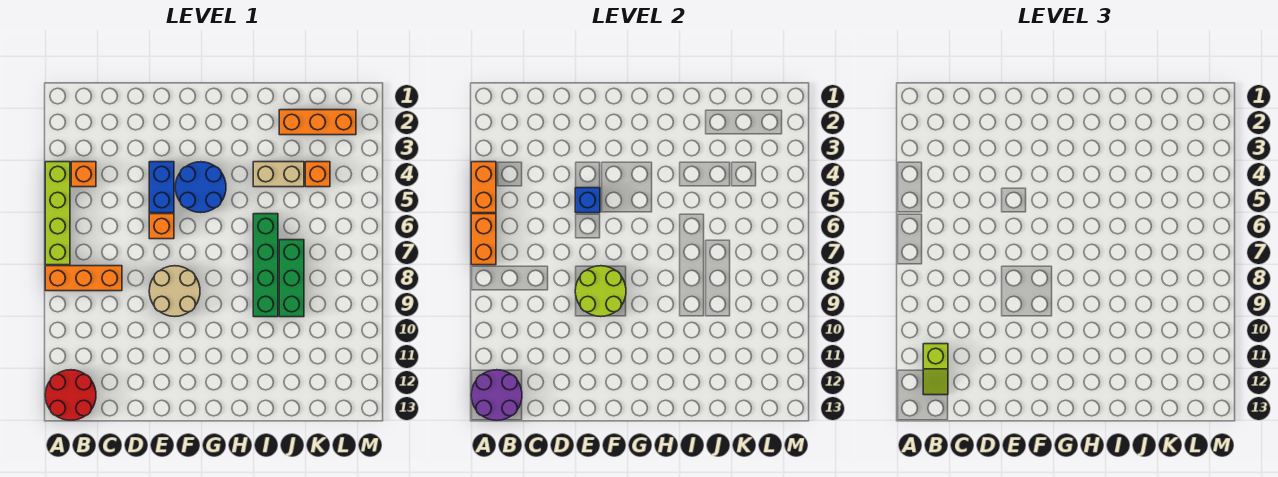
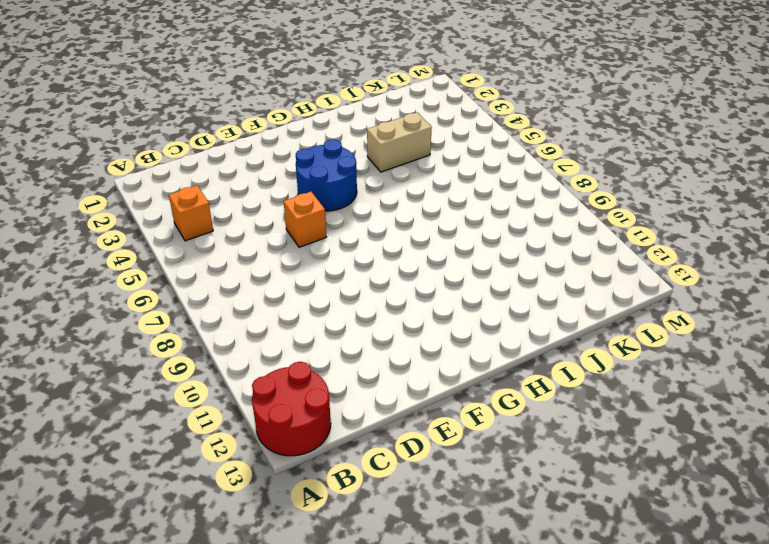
none -> lime 1x4 brick [45,162,70,265]
none -> orange 1x3 brick [45,266,122,291]
none -> blue 1x2 brick [149,162,174,213]

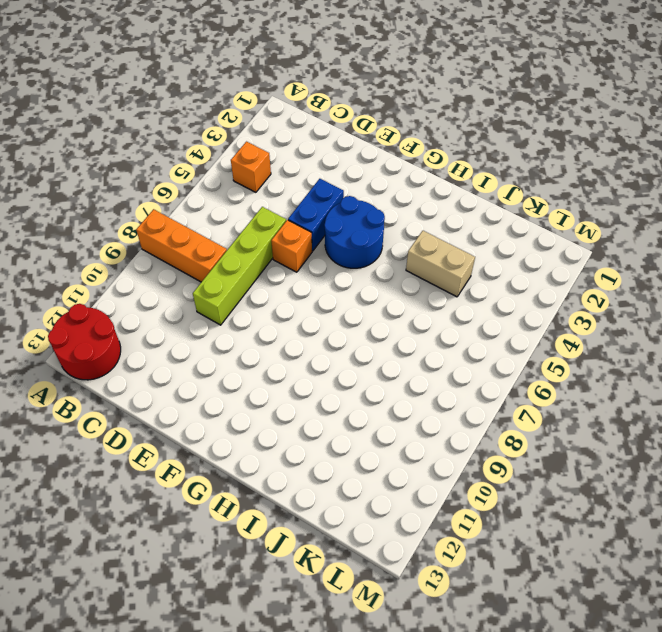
lime 1x4 brick [193,207,286,325] -> lime 1x4 brick moved to [45,162,70,265]
none -> tan 2x2 round brick [149,266,200,317]
none -> green 1x4 brick [253,214,278,317]
none -> orange 1x3 brick [279,110,356,135]

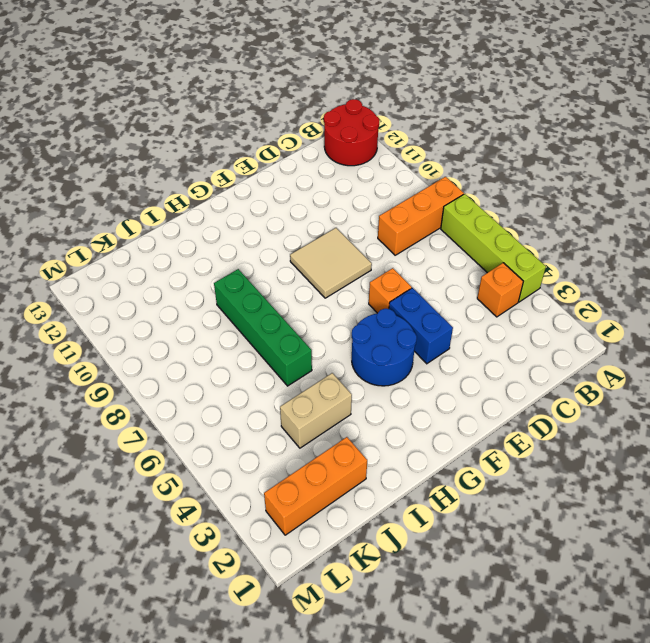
tan 2x2 tile [290,228,372,298] -> tan 2x2 round brick [149,266,200,317]
none -> green 1x3 brick [279,240,304,317]
none -> orange 1x1 brick [305,162,330,187]
none -> orange 1x2 brick [471,162,496,213]

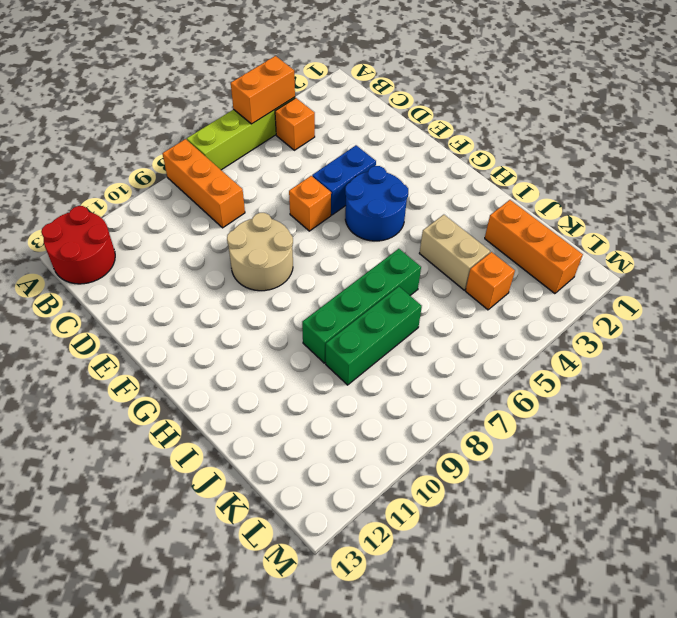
none -> orange 1x2 brick [471,214,496,265]
none -> purple 2x2 round brick [471,370,522,421]
none -> blue 1x1 brick [575,188,600,213]

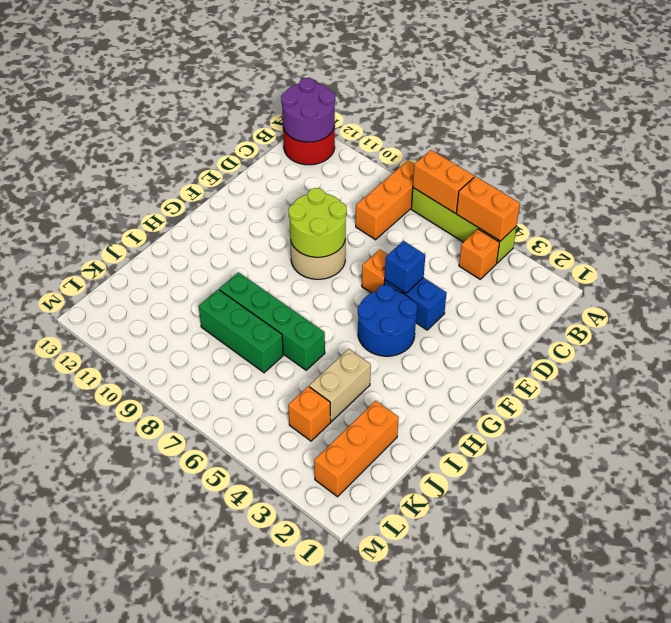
none -> lime 1x2 slope [923,344,948,395]

